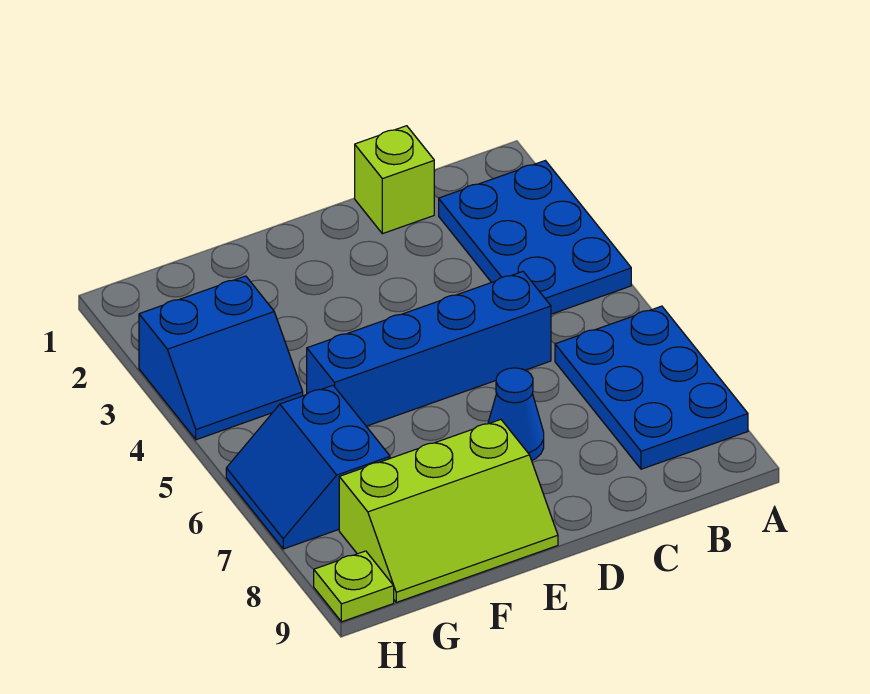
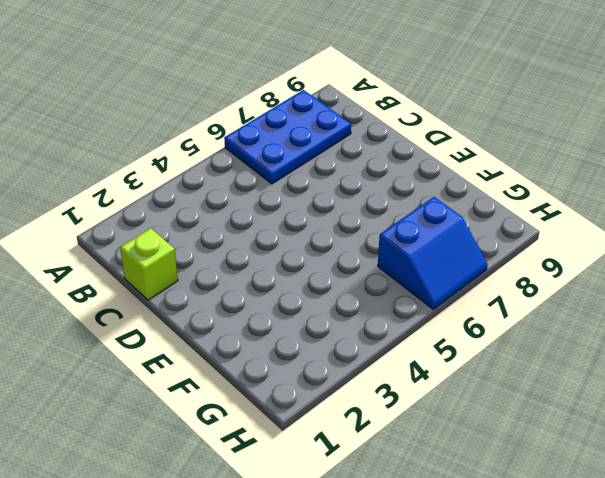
none -> blue 2x3 plate [439,161,631,314]
none -> blue 1x4 brick [307,272,551,426]

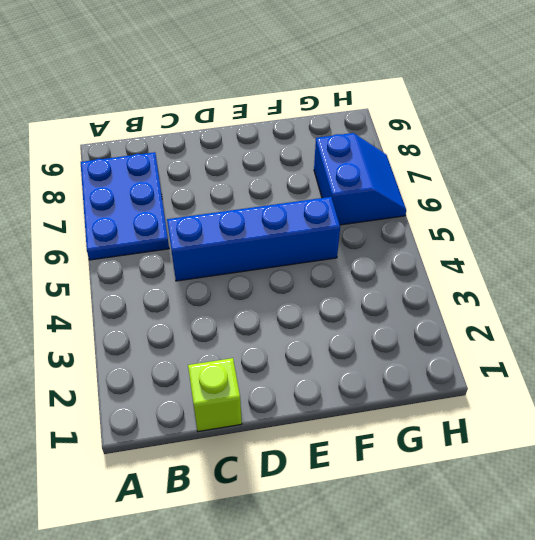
none -> blue 2x3 plate [439,161,631,314]
none -> blue 1x1 cone [488,368,544,460]

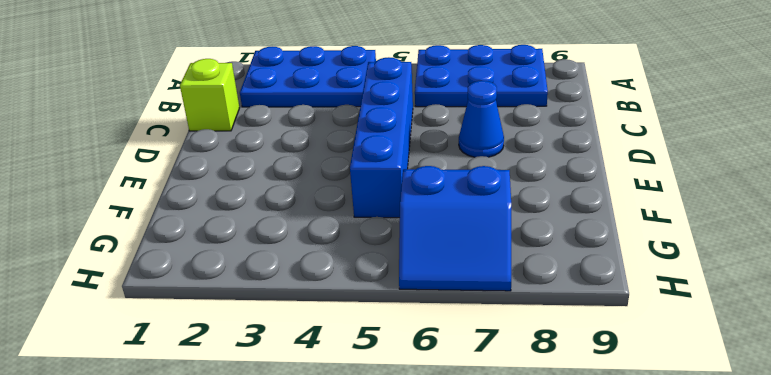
none -> lime 2x3 slope [339,420,558,602]
none -> blue 2x2 slope [139,276,303,440]

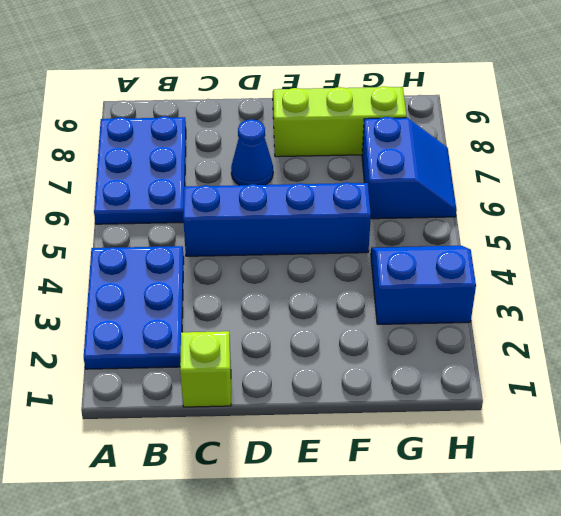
none -> lime 1x1 plate [314,551,394,622]

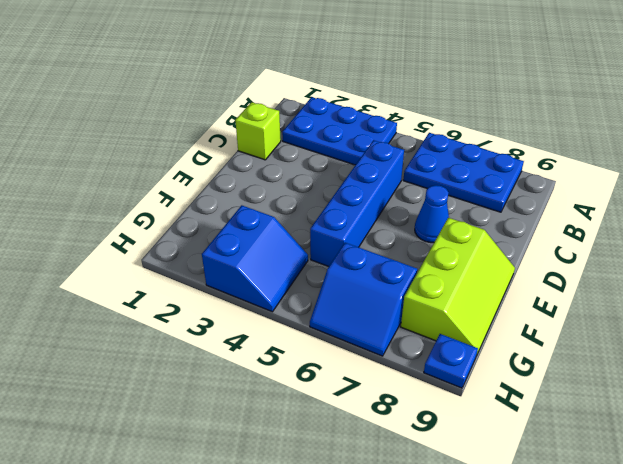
blue 1x1 plate [424,334,478,388] -> lime 1x1 plate [314,551,394,622]

